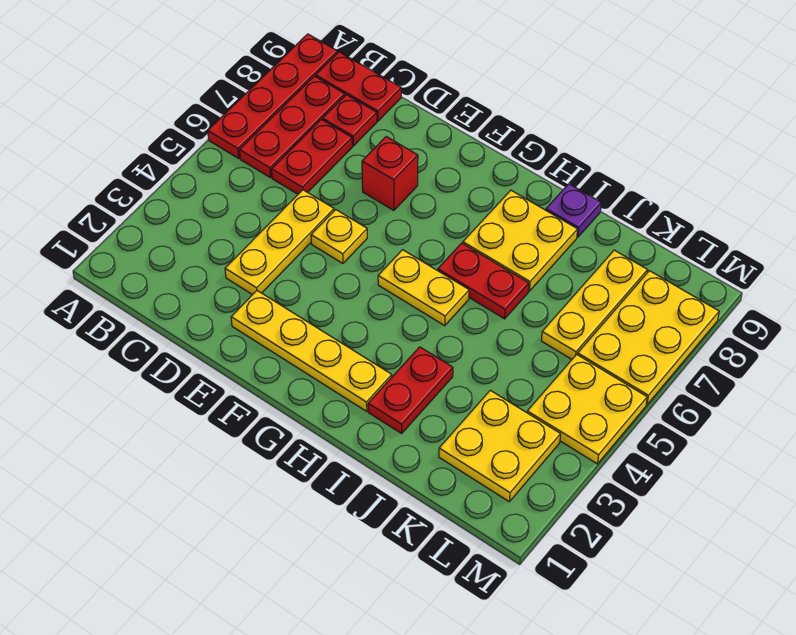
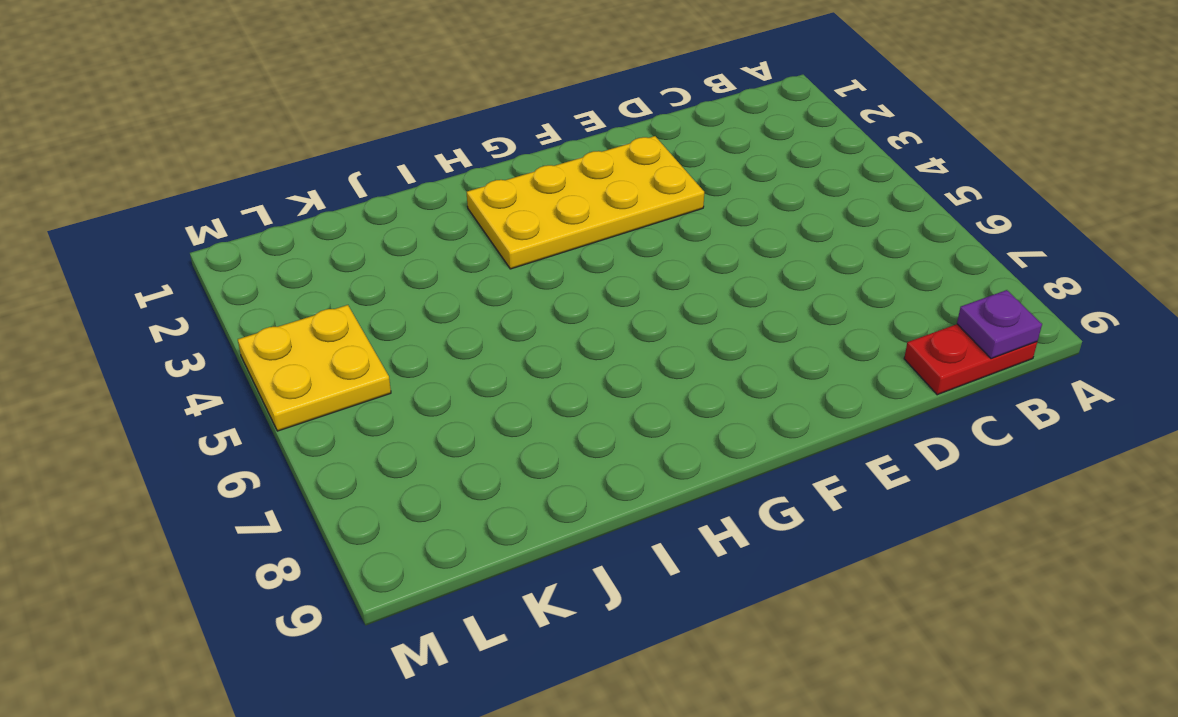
purple 1x1 plate [957,290,1042,359] -> purple 1x1 plate moved to [546,184,601,237]
yellow 2x4 plate [467,136,704,269] -> yellow 1x4 plate [231,291,392,411]
none -> red 1x4 plate [208,34,338,158]
none -> red 1x3 plate [240,76,345,178]
none -> red 1x2 plate [272,119,352,194]

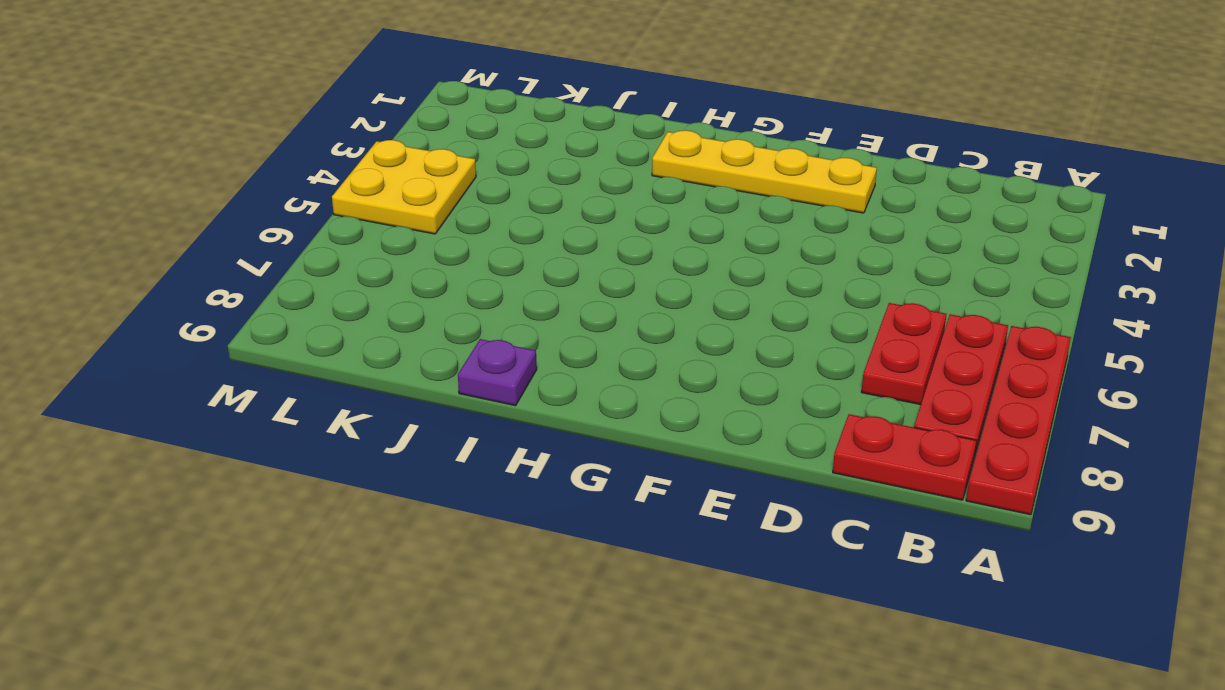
none -> red 1x1 plate [323,95,377,146]
none -> yellow 1x3 plate [225,190,334,295]
none -> yellow 1x1 plate [311,210,367,263]

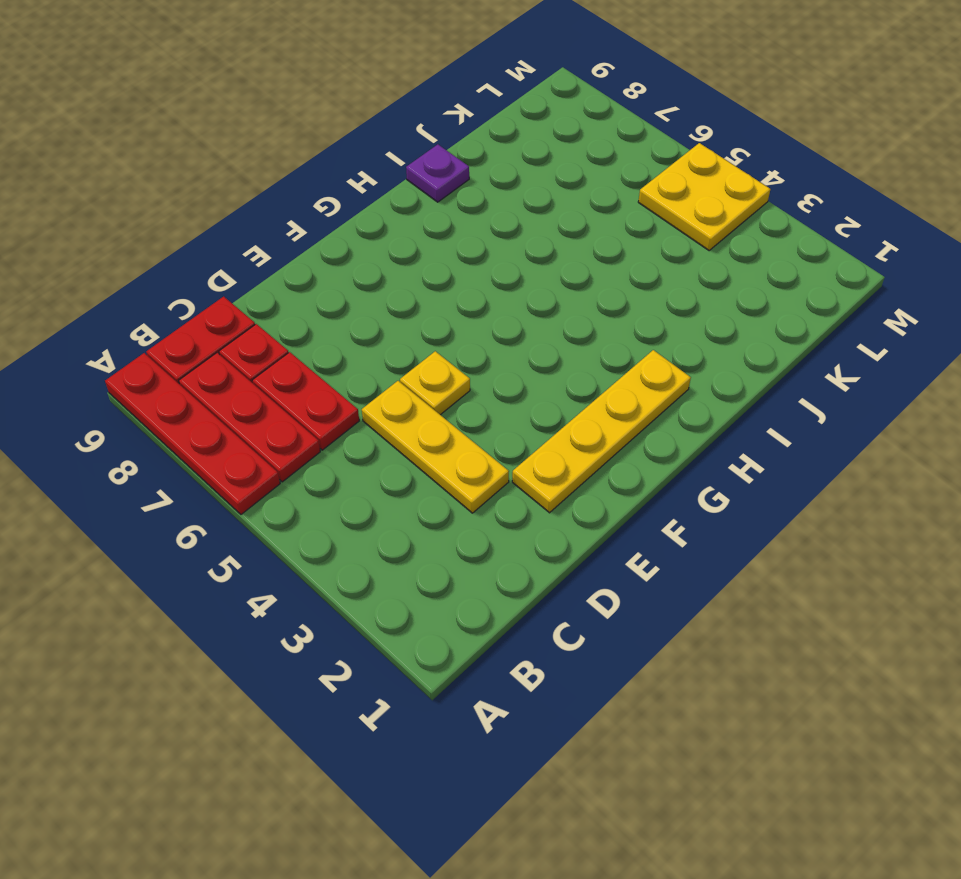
none -> red 1x1 brick [362,137,418,210]
none -> yellow 1x2 plate [378,250,469,326]
none -> red 1x2 plate [438,243,529,319]

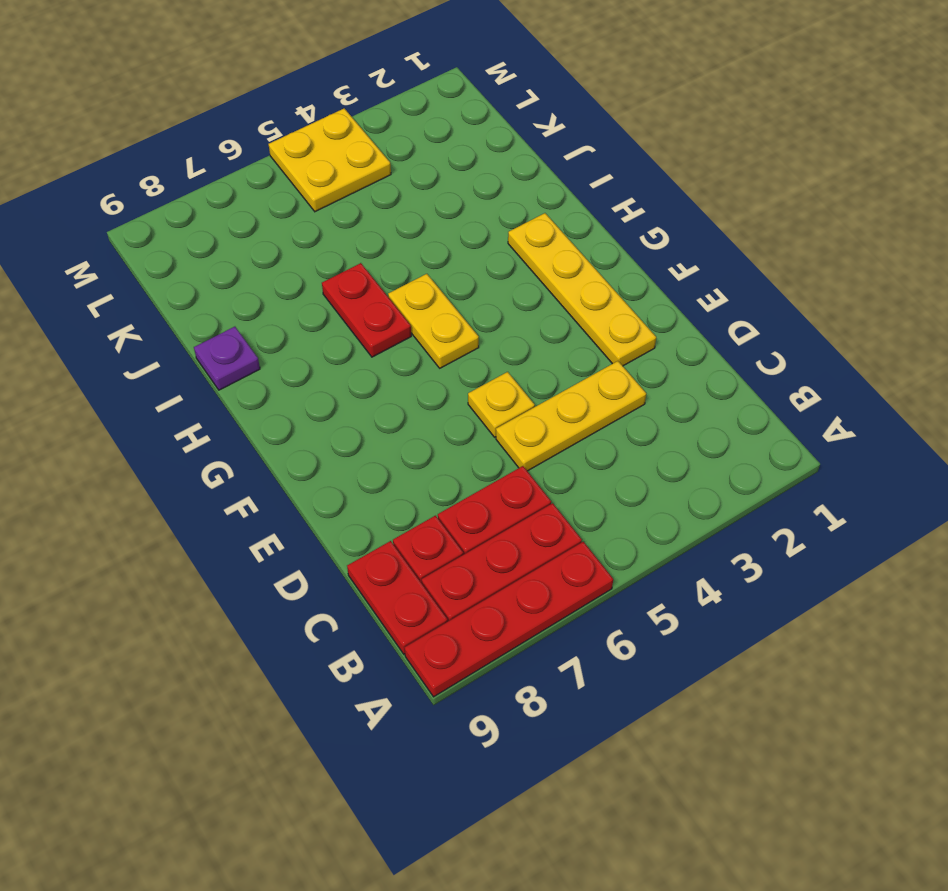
none -> red 1x1 brick [362,137,418,210]
none -> yellow 2x2 plate [463,190,578,291]
none -> red 1x2 plate [368,347,453,433]

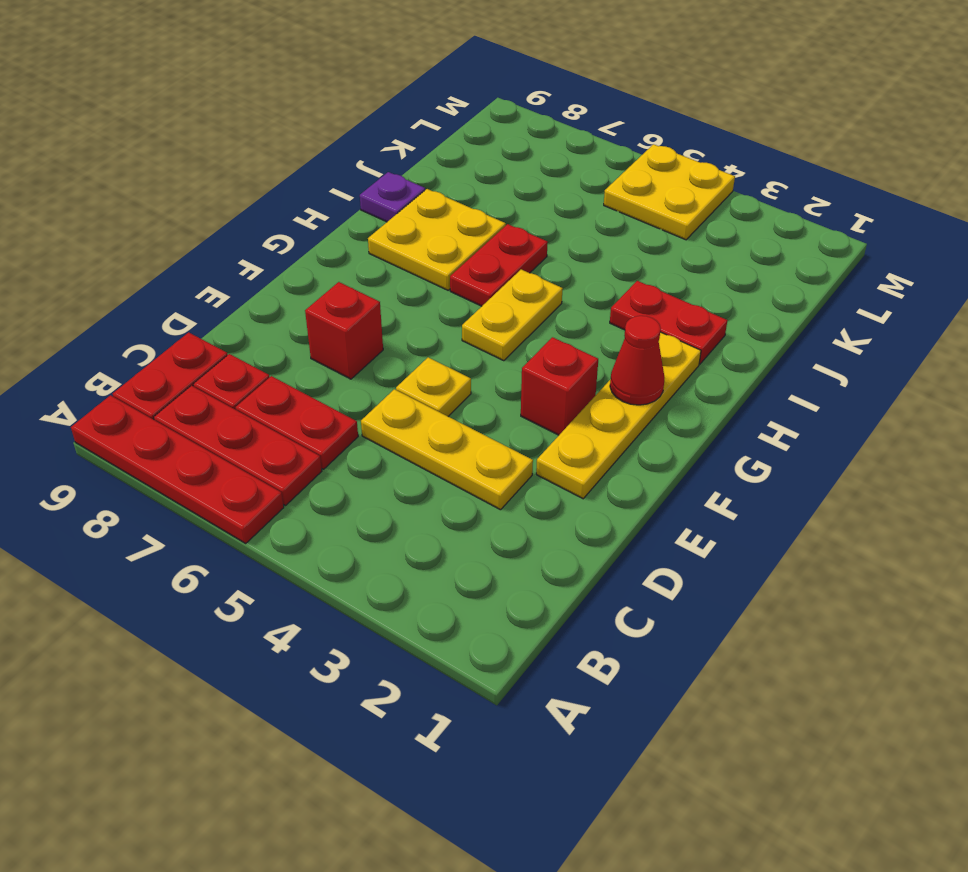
red 1x1 brick [521,337,598,435] -> none
red 1x1 cone [610,316,665,405] -> none
none -> yellow 2x2 plate [439,390,561,502]
none -> yellow 1x3 plate [541,250,648,359]
none -> yellow 2x3 plate [578,271,719,405]

